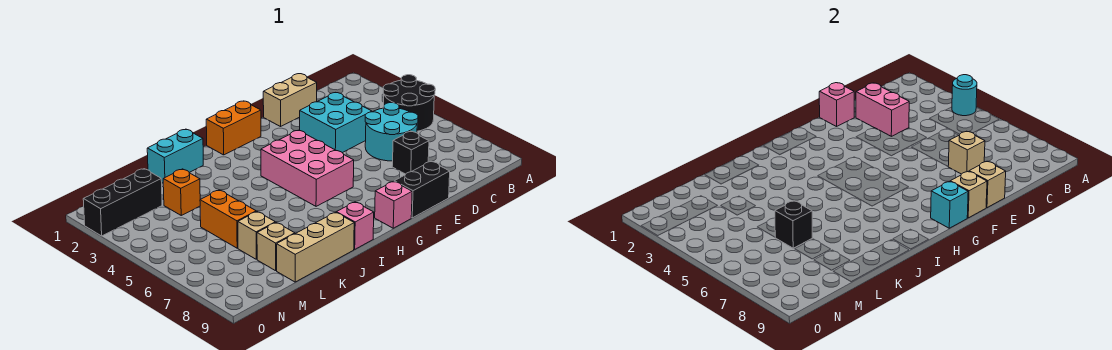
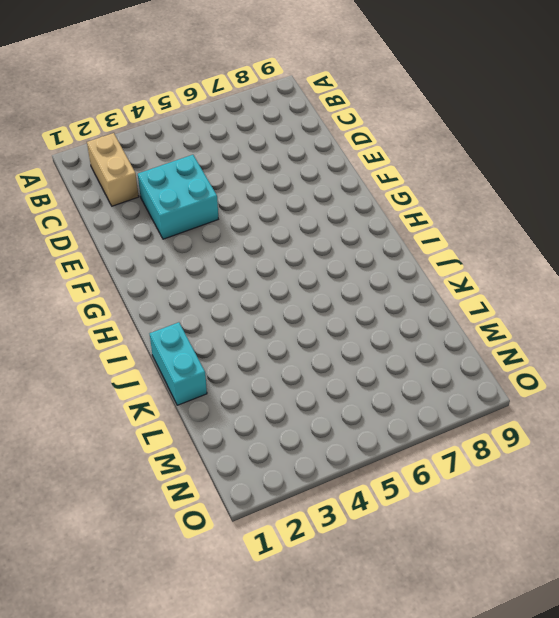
tan 1x2 brick [87,133,139,206] -> tan 1x2 brick moved to [263,74,317,127]
none -> black 2x2 round brick [383,75,435,131]
none -> cyan 2x2 round brick [365,103,418,161]
none -> black 1x1 brick [392,131,429,174]

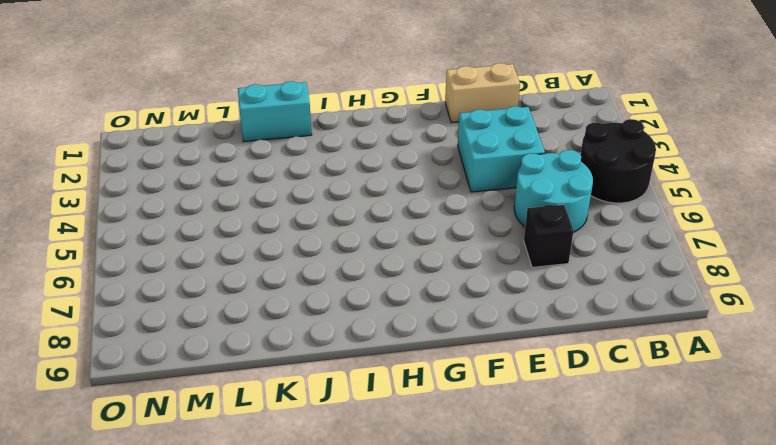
none -> black 1x2 brick [394,161,450,218]
none -> orange 1x2 brick [206,101,261,155]
none -> pink 2x3 brick [261,130,354,206]

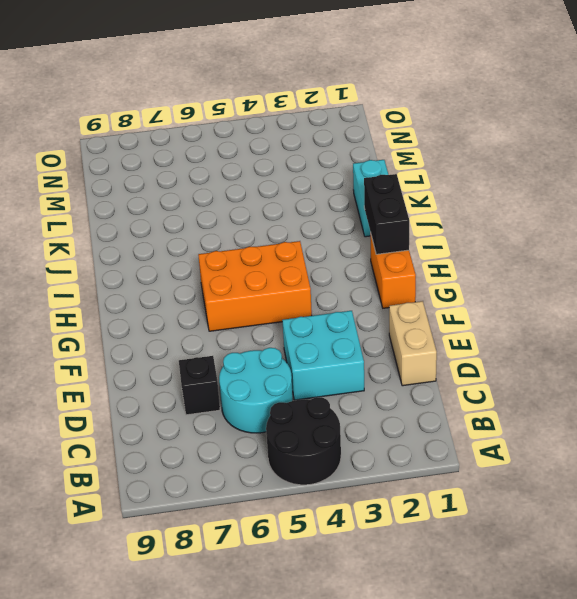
orange 2x3 brick [198,241,312,331] -> pink 2x3 brick [261,130,354,206]
black 1x2 brick [364,174,409,254] -> black 1x2 brick moved to [394,161,450,218]
none -> pink 1x1 brick [375,181,412,228]
none -> pink 1x1 brick [336,202,374,249]
none -> tan 1x3 brick [277,212,354,282]

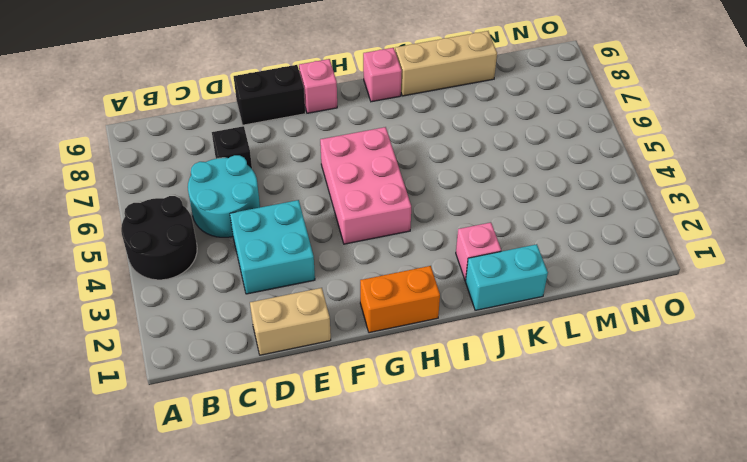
pink 1x1 brick [456,223,501,281] -> pink 1x1 brick moved to [819,83,854,127]
none -> orange 1x1 brick [163,169,200,215]
none -> orange 1x2 brick [200,190,256,248]
none -> tan 1x1 brick [238,212,275,259]

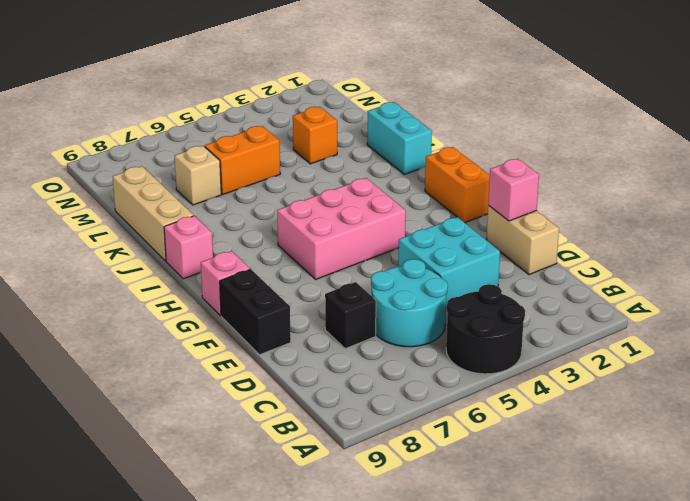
none -> tan 1x1 brick [257,222,295,271]
none -> black 1x3 brick [83,169,162,236]
none -> cyan 1x1 round brick [952,75,977,116]

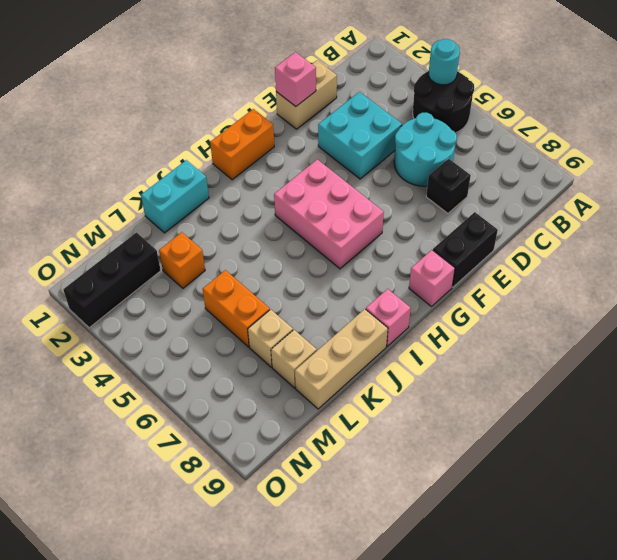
none -> pink 1x2 brick [856,83,909,136]
none -> tan 1x1 brick [948,131,985,174]
none -> tan 1x1 brick [969,161,1006,208]

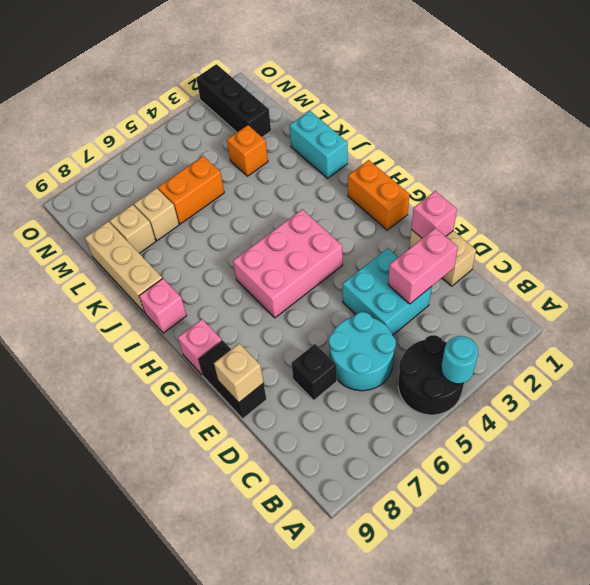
none -> tan 1x1 brick [948,131,985,174]
none -> tan 1x1 brick [950,171,987,218]
none -> cyan 1x1 brick [931,181,968,228]

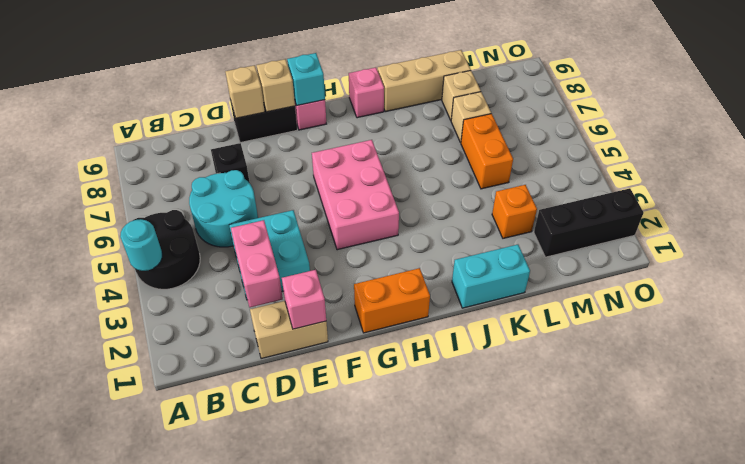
none -> tan 1x1 brick [948,131,985,174]
none -> black 1x1 brick [775,201,812,248]

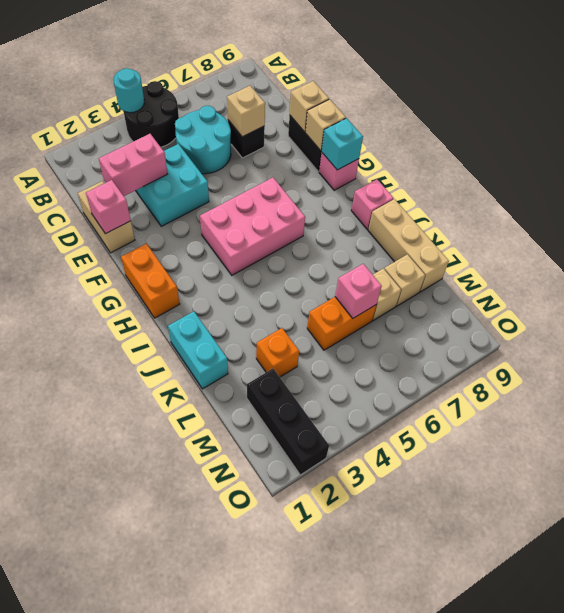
pink 1x1 brick [335,264,382,318] -> black 1x1 brick [775,201,812,248]

